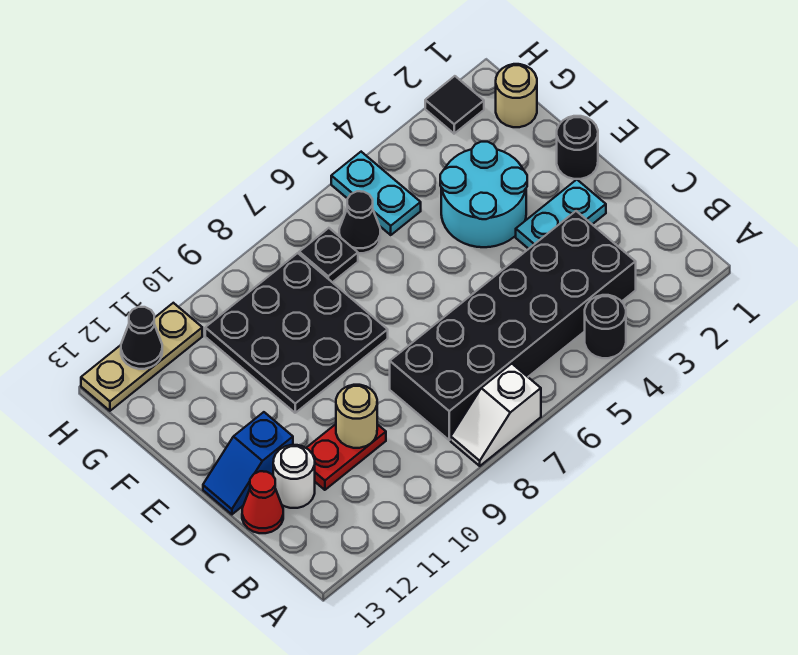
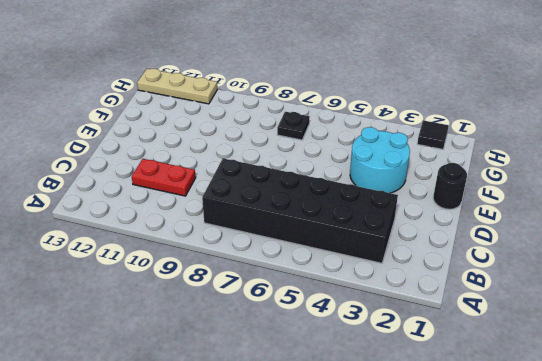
none -> black 1x1 round brick [585,295,626,358]
none -> white 1x2 slope [451,364,541,466]
none -> white 1x1 round brick [273,445,315,508]

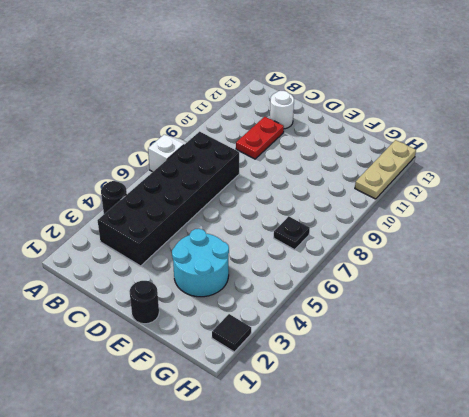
none -> red 1x1 cone [242,471,283,533]
none -> cyan 1x2 plate [516,180,606,249]
none -> blue 1x2 slope [203,412,293,514]

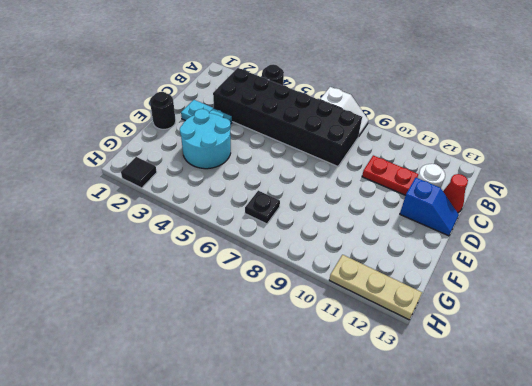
none -> black 3x3 plate [205,253,388,413]
none -> tan 1x1 round brick [496,64,537,127]
none -> cyan 1x2 plate [331,152,421,235]

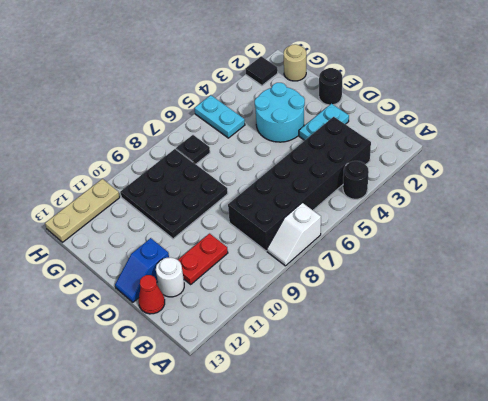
none -> black 1x1 cone [339,191,380,253]
none -> tan 1x1 round brick [336,385,377,448]
none -> black 1x1 cone [121,307,162,369]

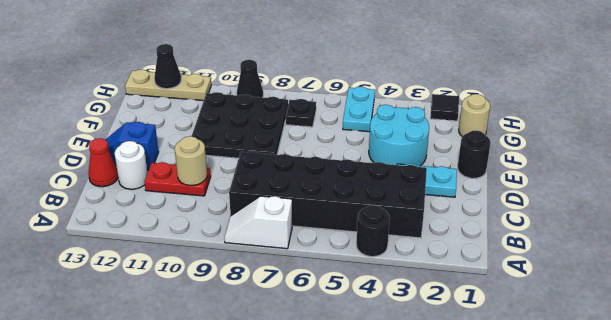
black 1x1 cone [237,60,263,97] -> black 1x1 cone moved to [339,191,380,253]

